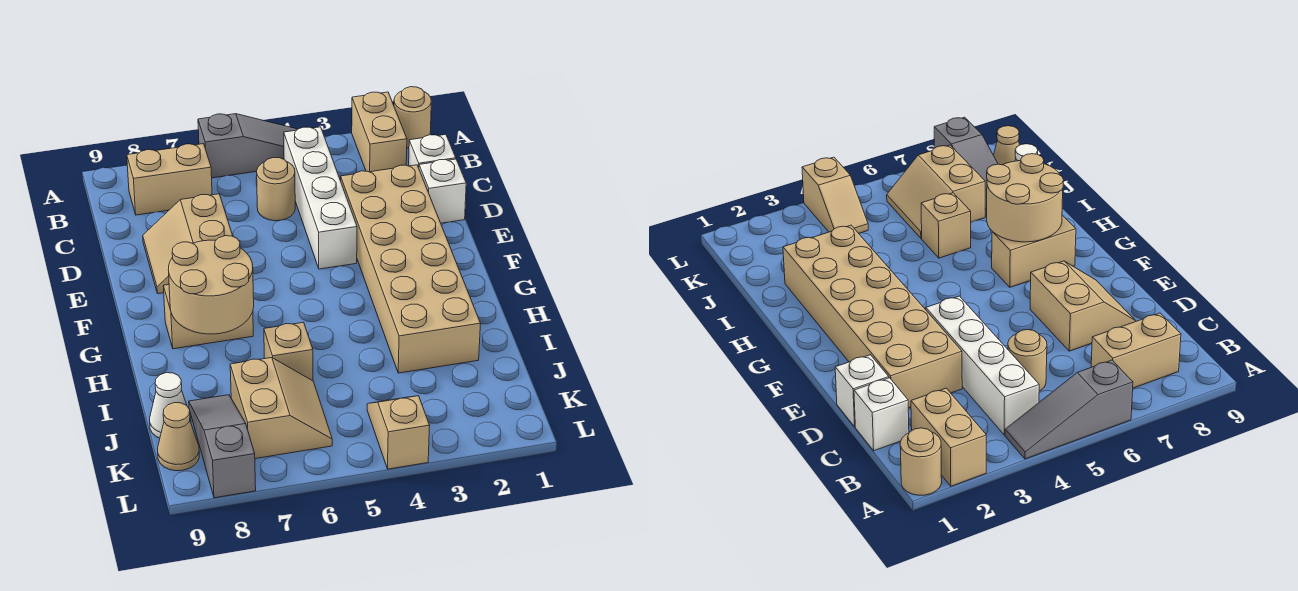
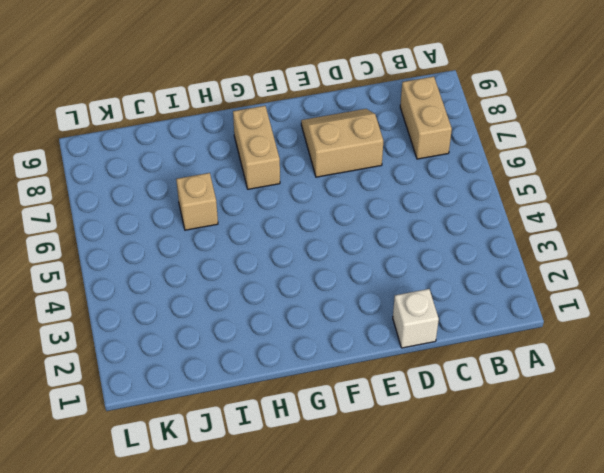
none -> tan 1x1 round brick [394,87,431,148]
none -> tan 1x2 brick [352,92,407,172]
none -> grey 1x3 slope [198,114,298,178]

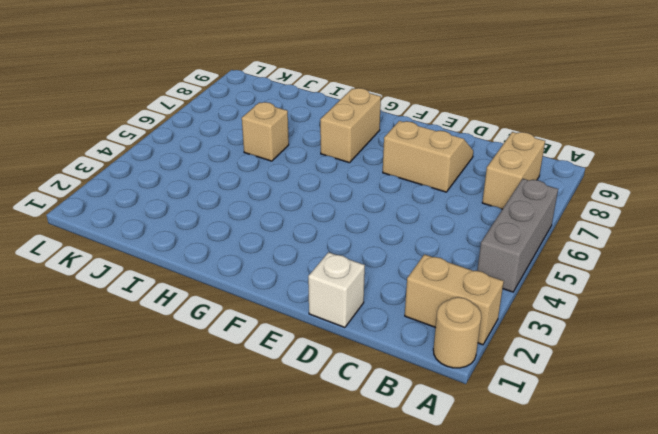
grey 1x3 brick [477,179,558,292] -> grey 1x3 slope [198,114,298,178]
none -> white 1x4 brick [284,127,357,269]
none -> white 1x1 brick [409,135,456,167]
none -> tan 1x1 round brick [257,158,295,221]

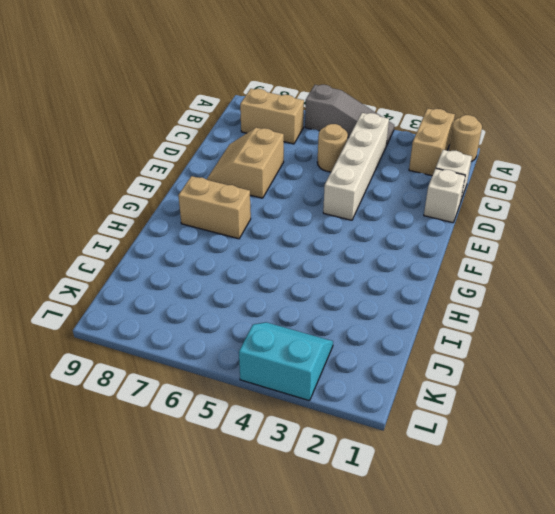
cyan 2x2 slope [239,322,333,401] -> tan 1x2 slope [367,396,430,469]
none -> tan 2x6 brick [341,165,481,373]
none -> tan 1x1 brick [264,322,313,381]
none -> tan 2x2 slope [230,358,332,459]

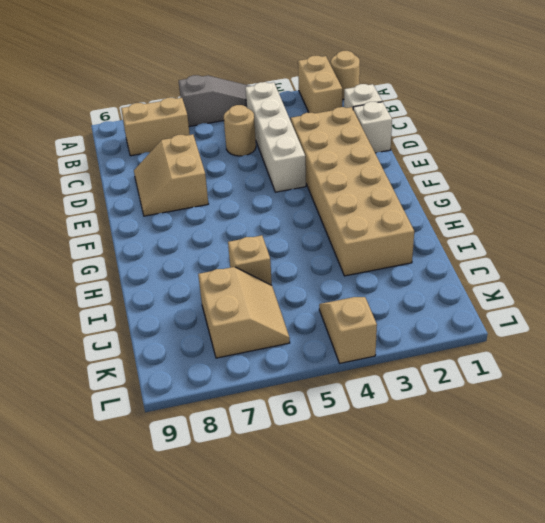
none -> tan 1x2 brick [164,285,253,349]
none -> grey 1x3 slope [189,395,256,498]
none -> white 1x1 cone [150,373,191,438]

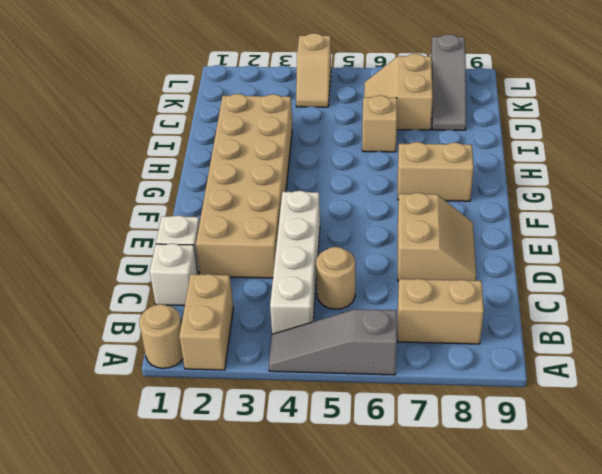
none -> white 1x1 cone [150,373,191,438]
none -> tan 1x1 cone [158,403,199,471]
none -> tan 2x2 round brick [168,236,254,334]

